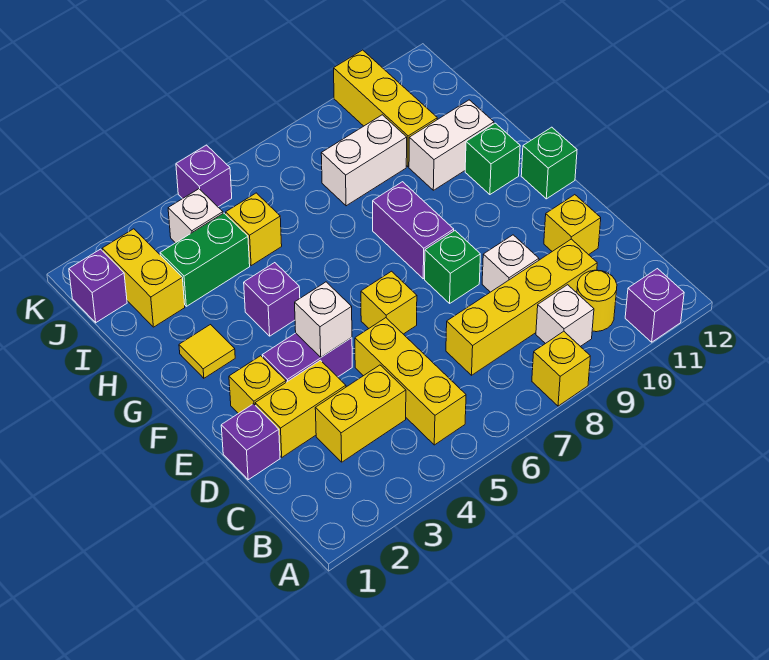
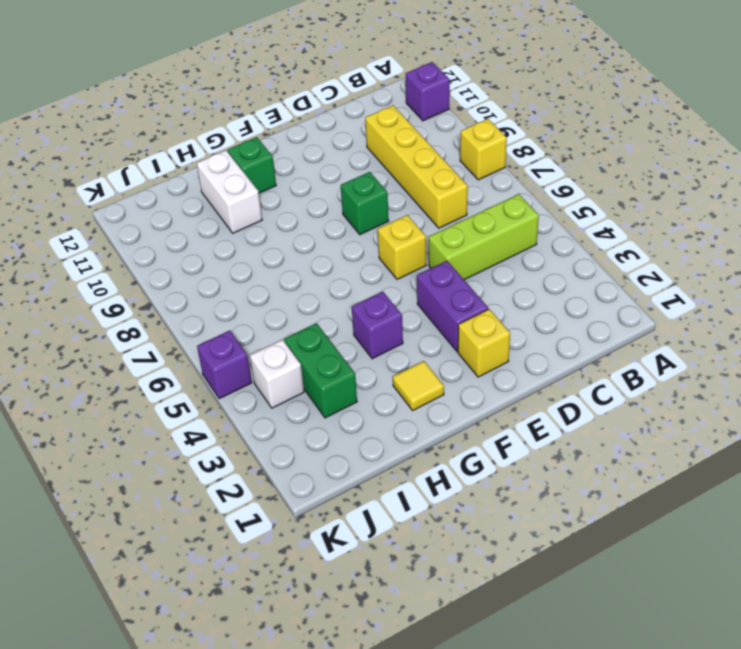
lime 1x3 brick [429,194,539,280] -> yellow 1x3 brick [355,318,466,445]
none -> white 1x1 brick [536,285,594,346]
none -> yellow 1x1 round brick [577,270,617,332]
none -> yellow 1x2 brick [315,365,406,462]
none -> purple 1x1 brick [221,404,280,480]

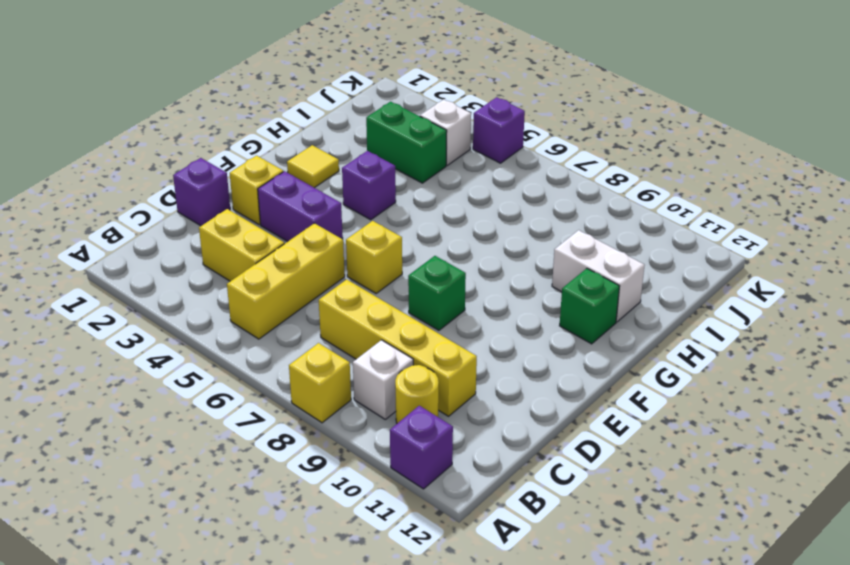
none -> yellow 1x2 brick [255,360,346,457]
none -> white 1x1 brick [482,235,539,292]
none -> yellow 1x1 brick [544,195,601,255]
none -> purple 1x2 brick [373,182,454,279]

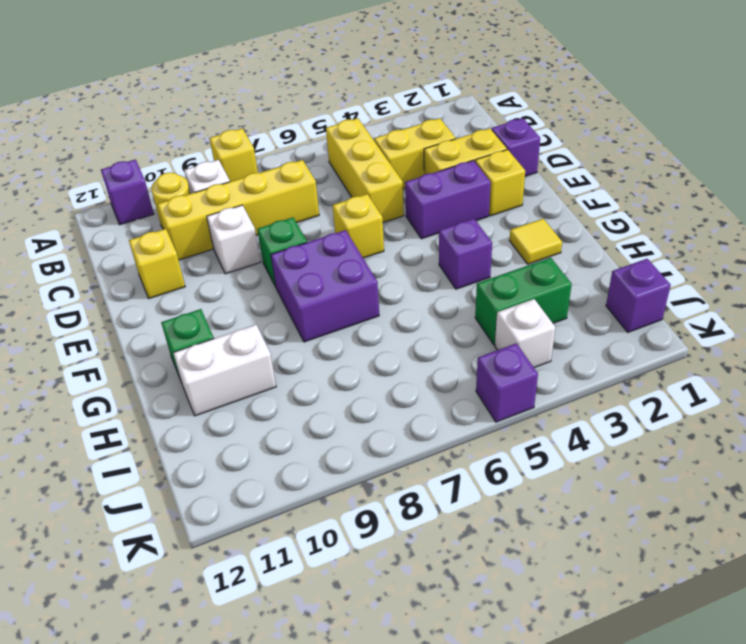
purple 2x2 brick [271,230,379,342] -> purple 1x2 brick [373,182,454,279]
none -> green 1x1 brick [521,127,577,199]
none -> yellow 1x2 brick [102,229,185,327]
none -> yellow 1x1 brick [226,193,282,266]
none -> white 1x2 brick [321,115,407,206]

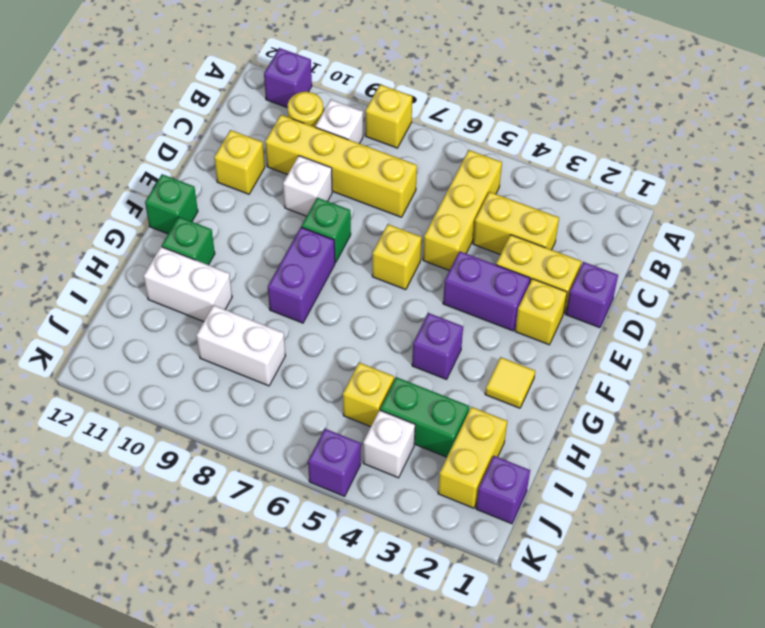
none -> yellow 1x3 brick [334,50,437,167]
none -> white 1x1 brick [295,282,352,357]

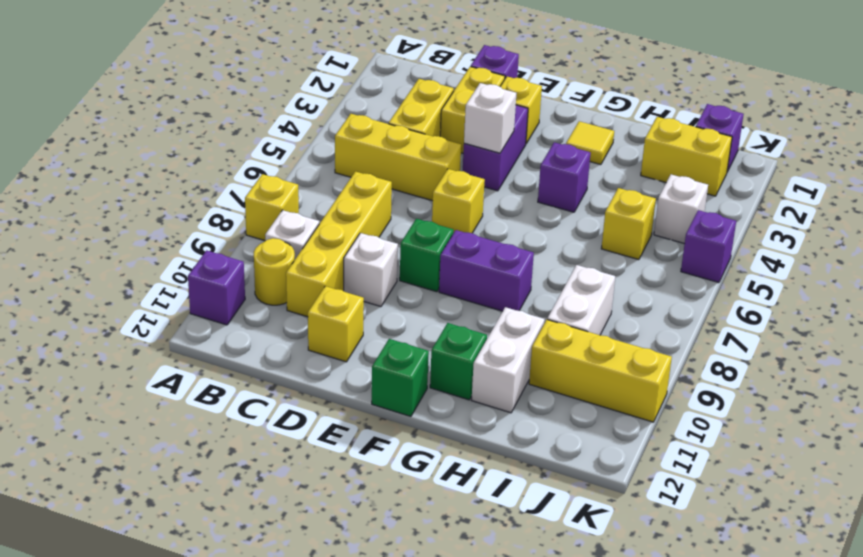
none -> green 1x2 brick [160,213,250,306]

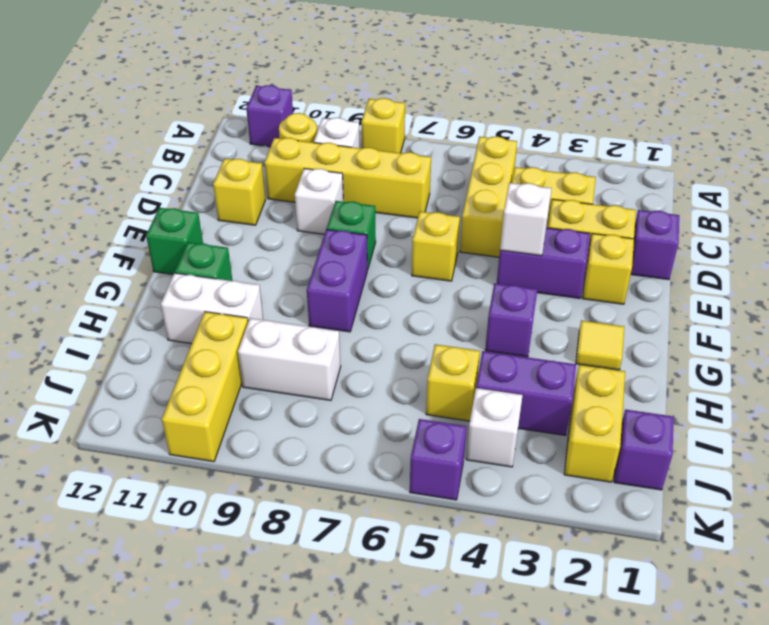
purple 1x2 brick [476,351,576,436] -> green 1x2 brick [160,213,250,306]

